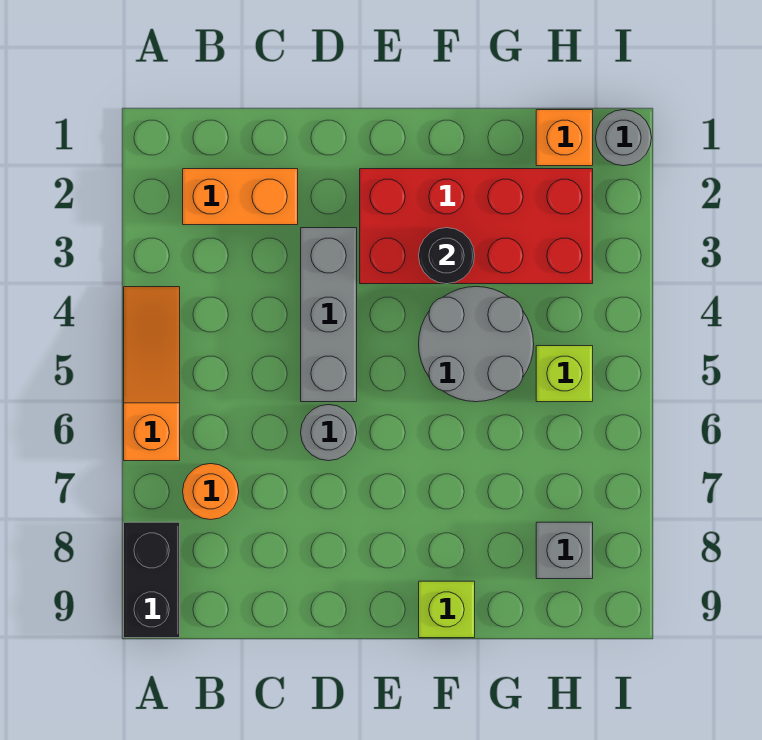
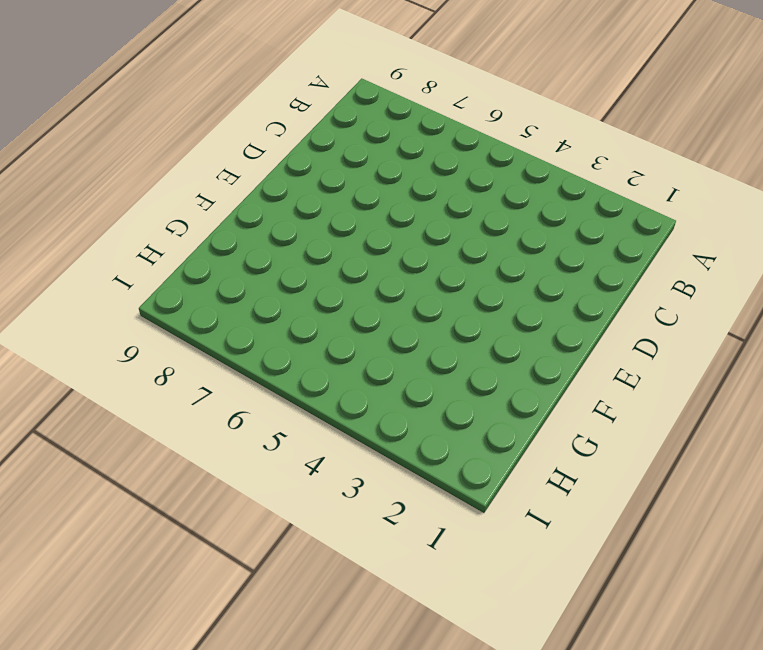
none -> orange 1x3 slope [124,287,180,461]
none -> black 1x2 brick [124,522,180,638]
none -> orange 1x2 brick [183,169,298,225]

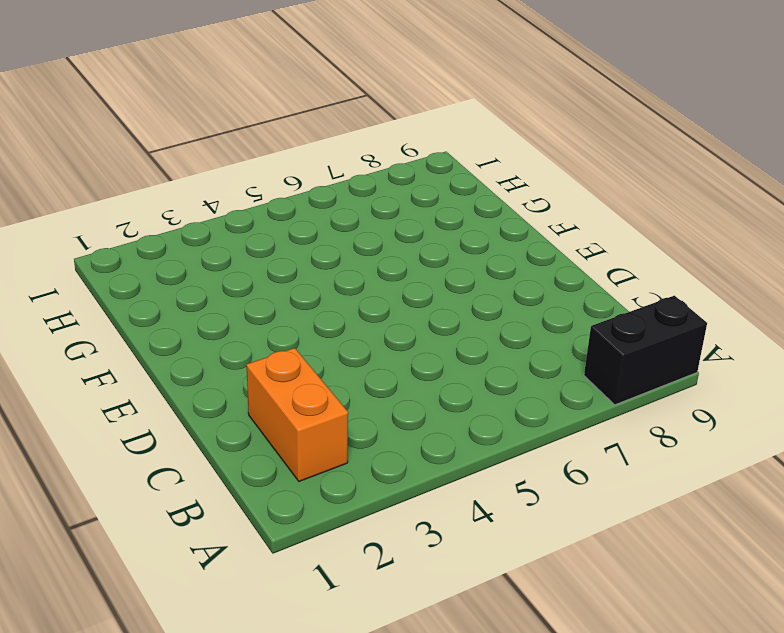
none -> orange 1x3 slope [124,287,180,461]
none -> orange 1x1 round brick [183,464,239,520]
none -> grey 1x3 brick [301,228,357,402]

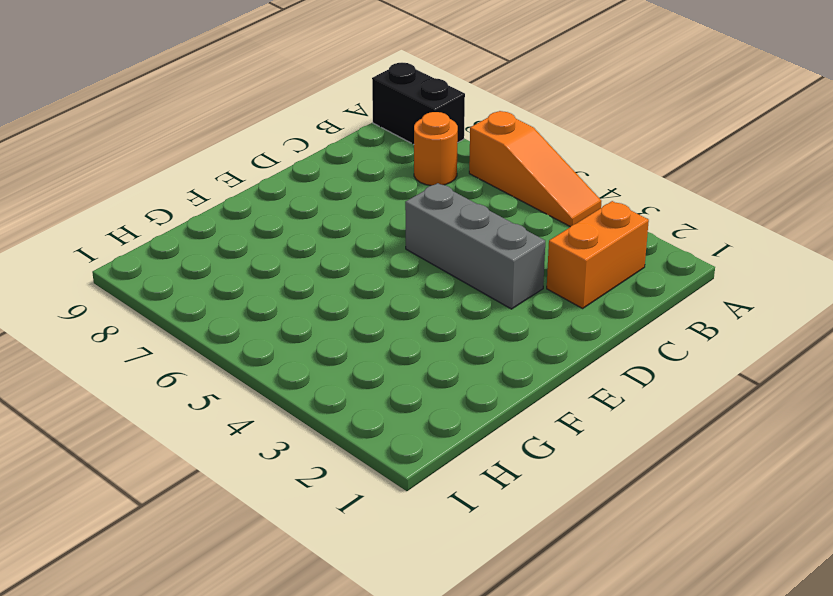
none -> grey 1x1 round brick [301,405,357,461]
none -> red 2x4 brick [360,169,593,284]
none -> grey 2x2 round brick [419,287,534,402]

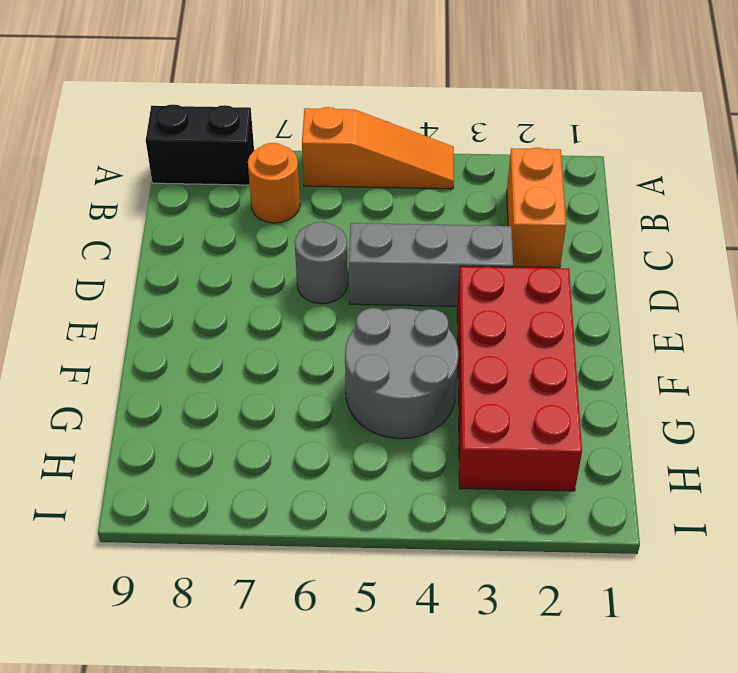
none -> lime 1x1 brick [419,581,475,638]
none -> orange 1x1 brick [536,110,593,166]
none -> lime 1x1 brick [536,346,593,402]

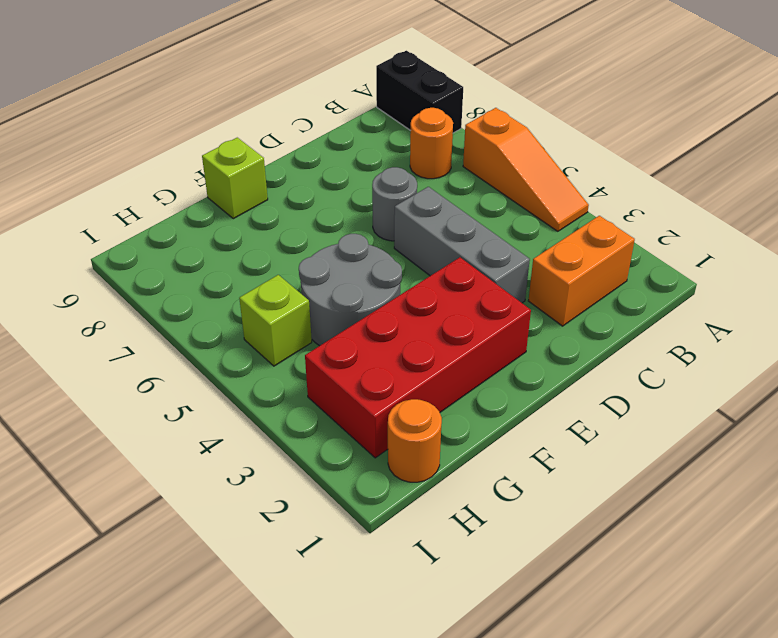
orange 1x1 round brick [388,399,442,482] -> orange 1x1 brick [536,110,593,166]
none -> grey 1x1 brick [536,522,593,579]
none -> grey 1x1 round brick [595,110,652,166]
none -> black 1x1 round brick [419,228,475,284]

